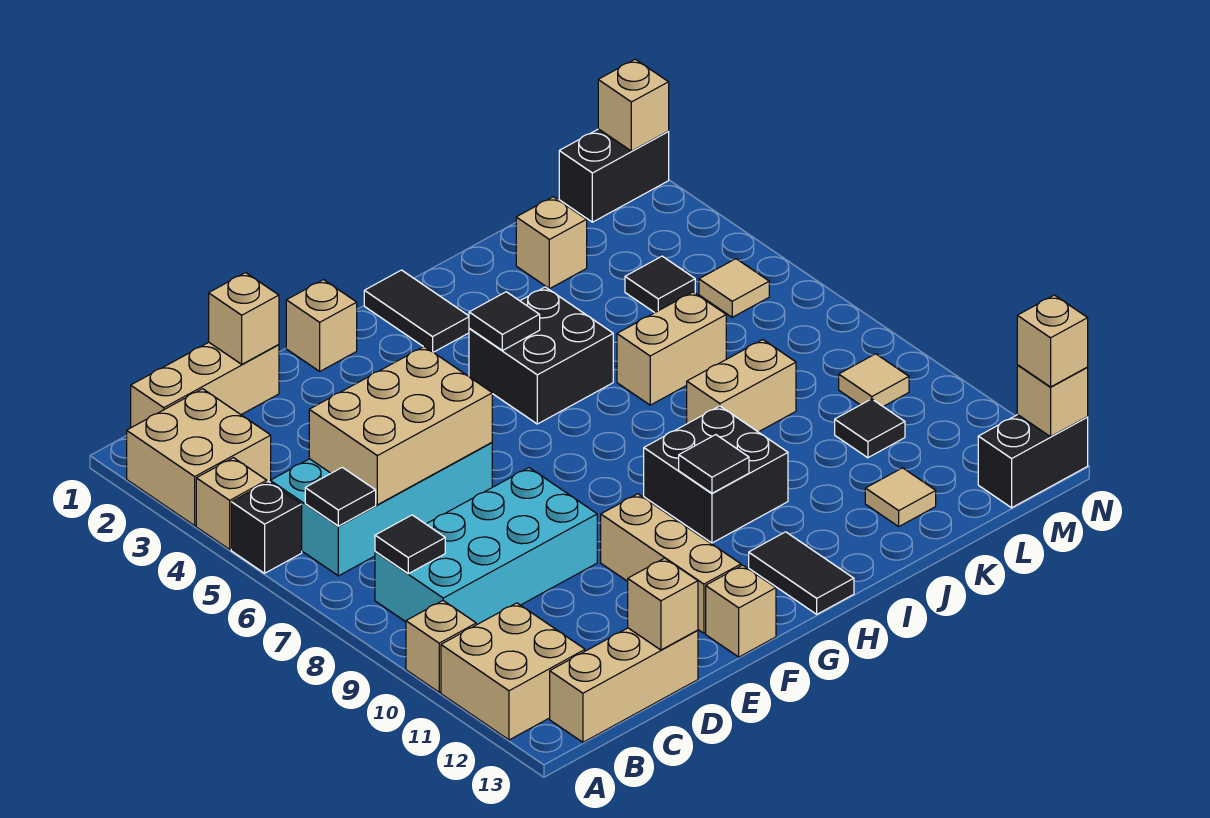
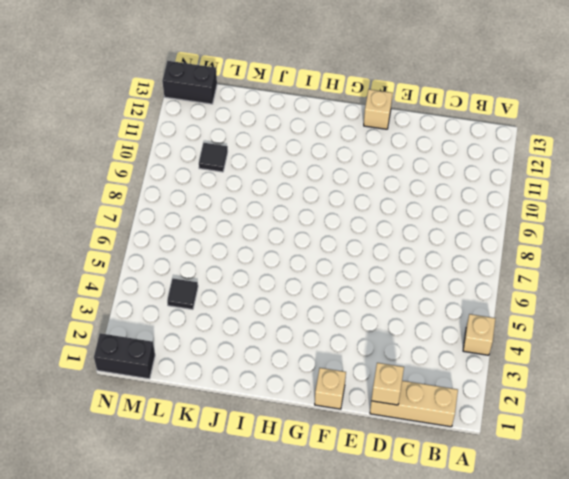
none -> tan 2x2 brick [127,389,271,526]
none -> black 1x1 brick [231,482,302,573]
none -> tan 1x1 brick [406,601,476,692]
none -> tan 2x2 brick [441,603,585,740]

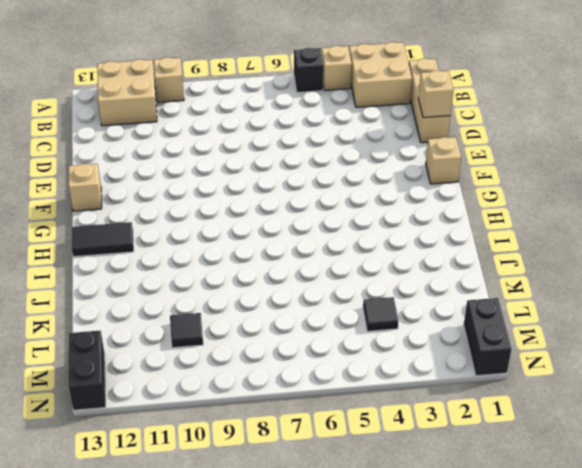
none -> cyan 2x4 brick [270,443,492,576]
none -> cyan 2x4 brick [375,468,597,625]
none -> tan 1x3 brick [550,628,698,742]
none -> tan 1x3 brick [601,494,741,633]

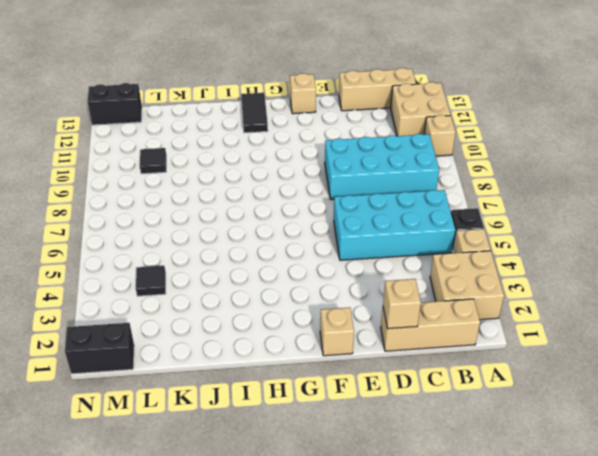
none -> tan 1x3 brick [601,494,741,633]
none -> black 1x2 tile [364,270,469,352]
none -> black 2x2 brick [469,287,613,424]
none -> black 2x2 brick [644,406,788,543]

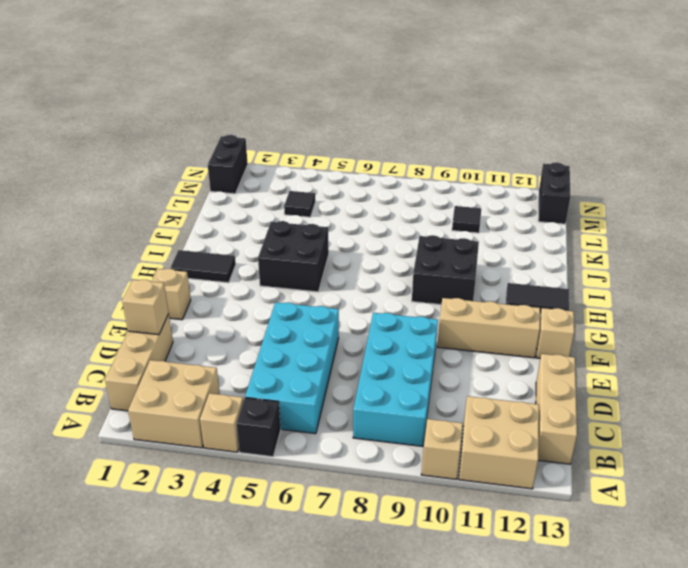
none -> tan 1x2 brick [617,292,726,405]
none -> tan 1x2 brick [687,340,796,432]
none -> tan 1x1 brick [516,197,587,289]
none -> tan 1x1 tile [865,468,936,526]

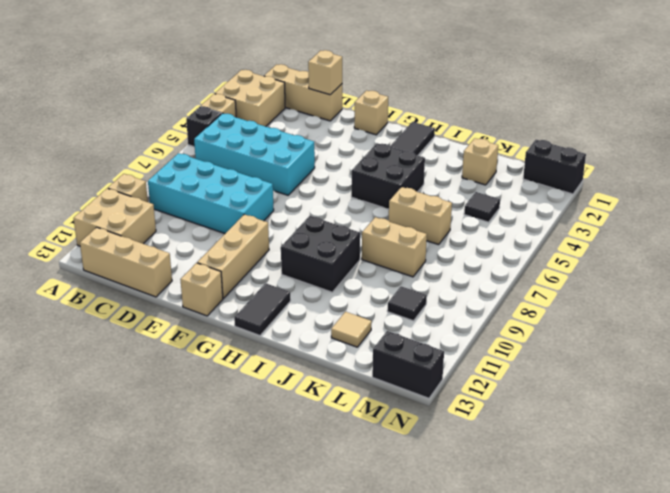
none -> tan 1x1 tile [699,259,769,317]
none -> tan 1x1 tile [839,354,909,406]
none -> black 1x1 tile [305,467,376,526]
none -> black 1x1 tile [375,515,445,574]

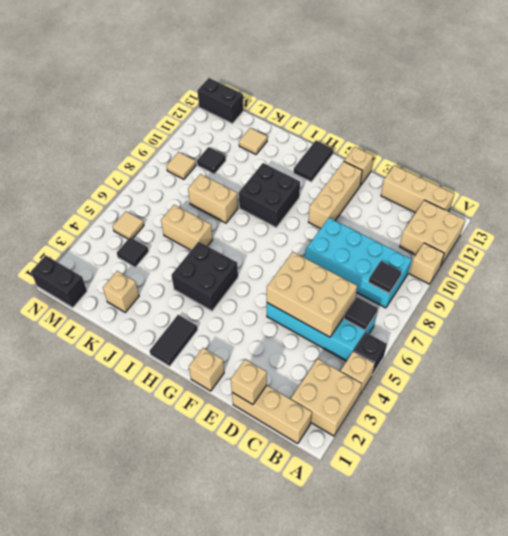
none -> tan 1x1 brick [628,558,698,650]
none -> black 1x1 tile [469,292,540,350]
none -> black 1x1 tile [679,435,749,493]
none -> tan 1x1 brick [598,59,669,151]

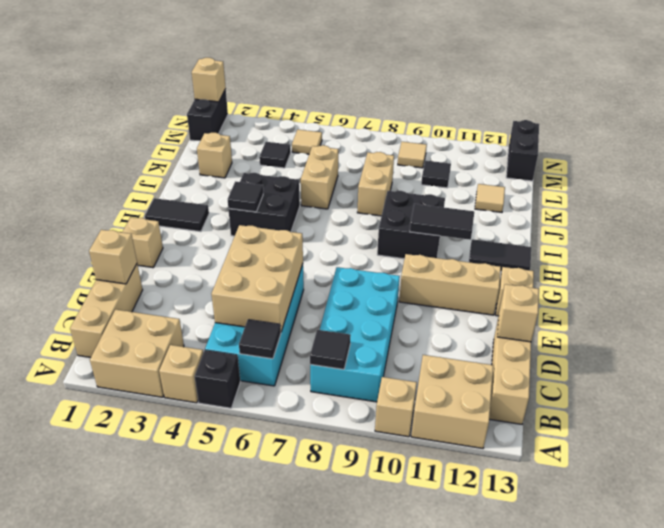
black 1x2 tile [410,204,474,240] -> black 1x1 tile [679,435,749,493]
none -> tan 1x1 brick [1017,365,1088,437]
none -> tan 1x1 brick [1017,295,1088,387]

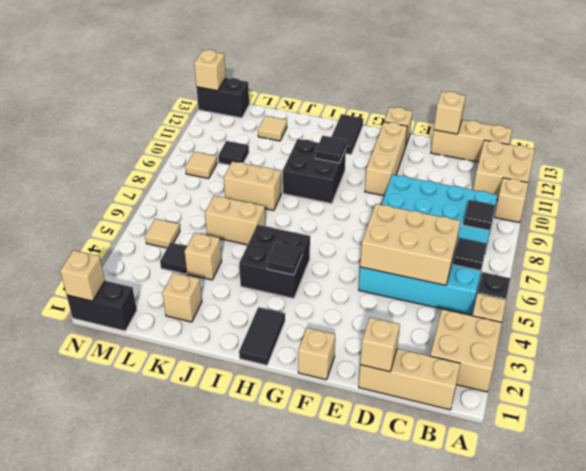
tan 1x1 brick [185,233,222,280] -> tan 1x1 brick moved to [1017,295,1088,387]

